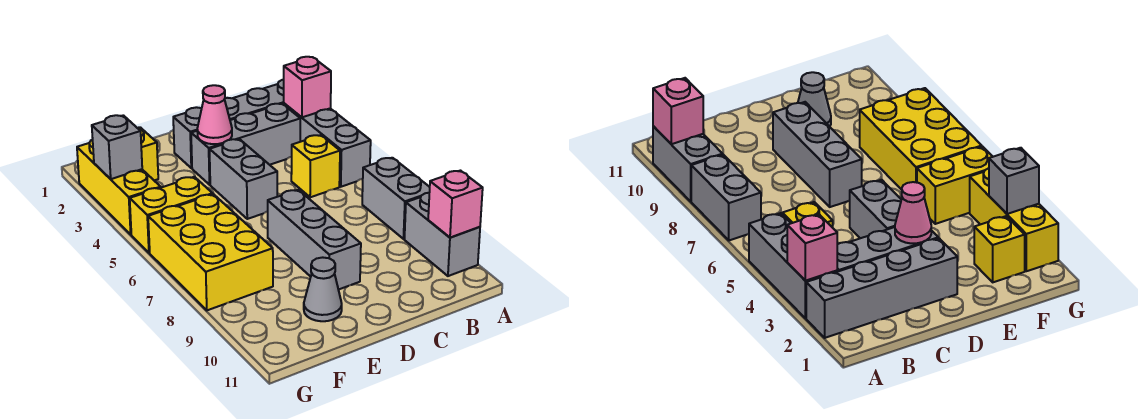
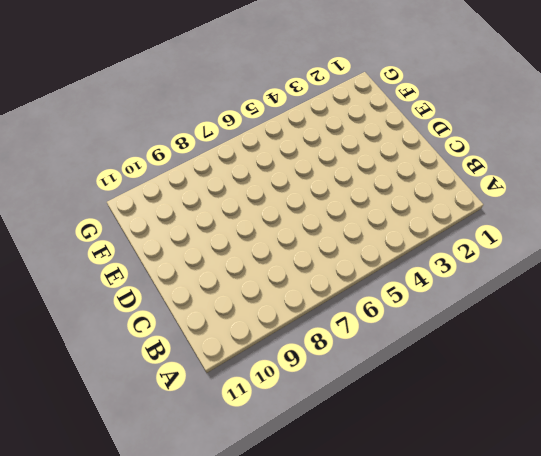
none -> grey 1x4 brick [173,80,284,168]
none -> grey 1x3 brick [284,103,371,187]
none -> grey 1x2 brick [362,158,430,239]

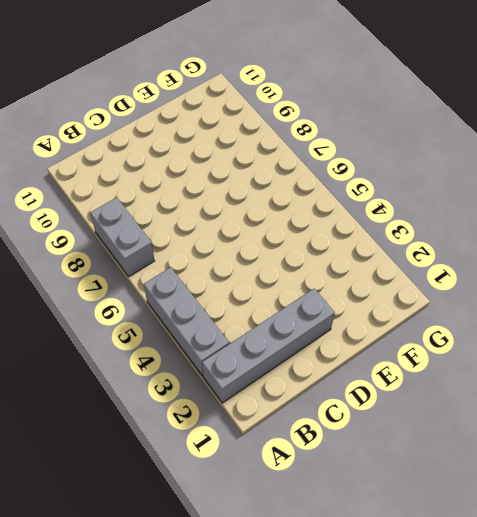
none -> grey 1x2 brick [404,193,480,276]
none -> grey 1x3 brick [191,104,300,185]
none -> yellow 1x1 brick [291,135,340,197]

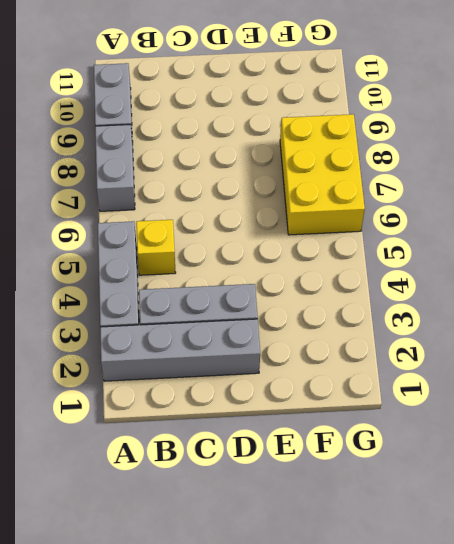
none -> grey 1x2 brick [210,139,277,219]
none -> grey 1x3 brick [268,190,361,290]
none -> grey 1x1 cone [304,257,342,321]

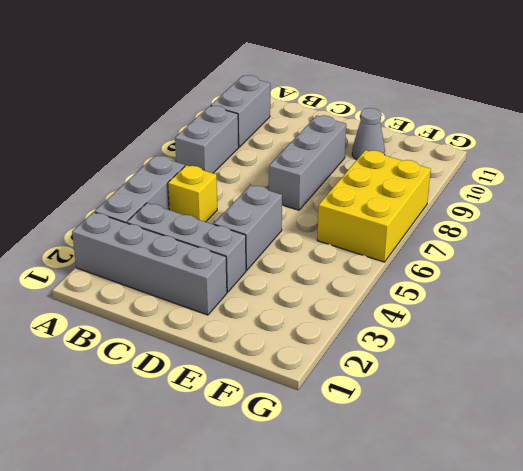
none -> yellow 1x1 brick [138,127,158,180]
none -> yellow 1x2 brick [130,177,213,253]
none -> yellow 1x3 brick [77,140,161,234]

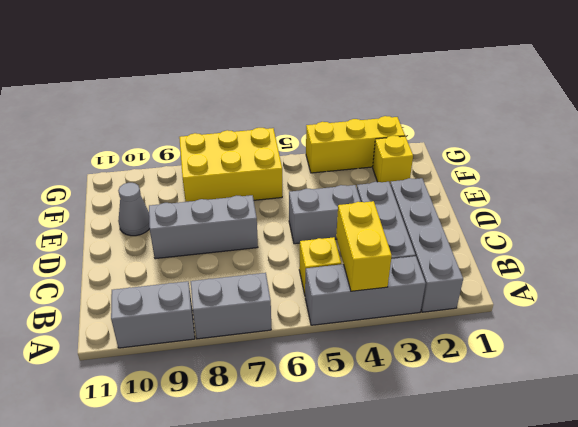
yellow 1x2 brick [336,201,392,291] -> yellow 1x2 brick moved to [130,177,213,253]
none -> pink 1x1 brick [284,57,331,117]
none -> pink 1x1 brick [428,171,483,237]
none -> pink 1x1 cone [197,85,232,144]

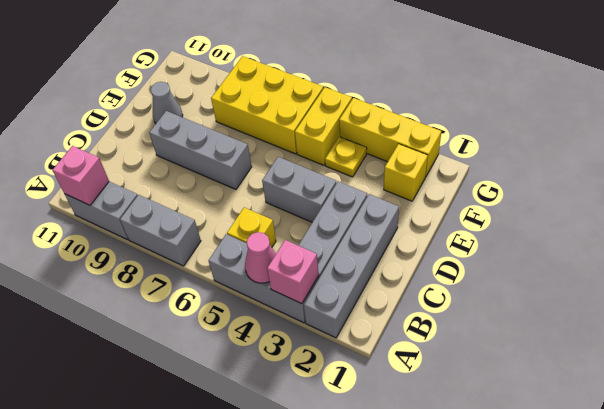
pink 1x1 cone [245,232,276,283] -> pink 1x1 cone moved to [197,85,232,144]
yellow 1x1 plate [325,137,367,177] -> none
none -> grey 1x1 brick [92,115,142,179]

